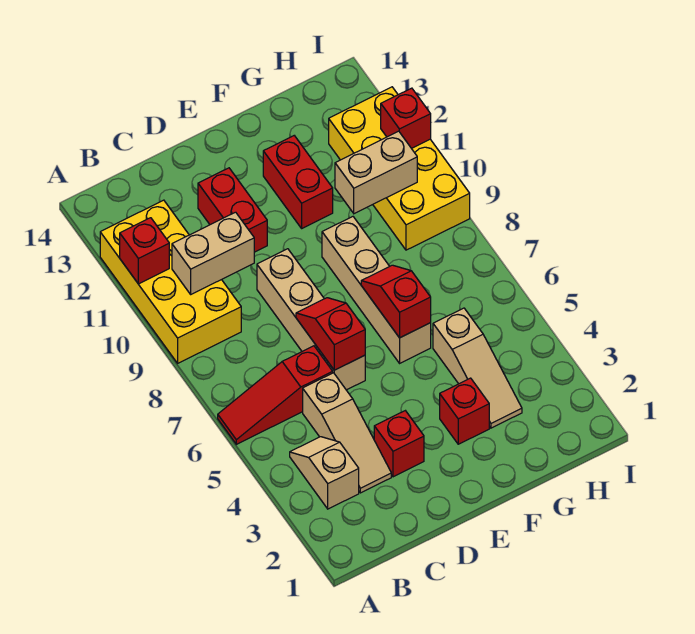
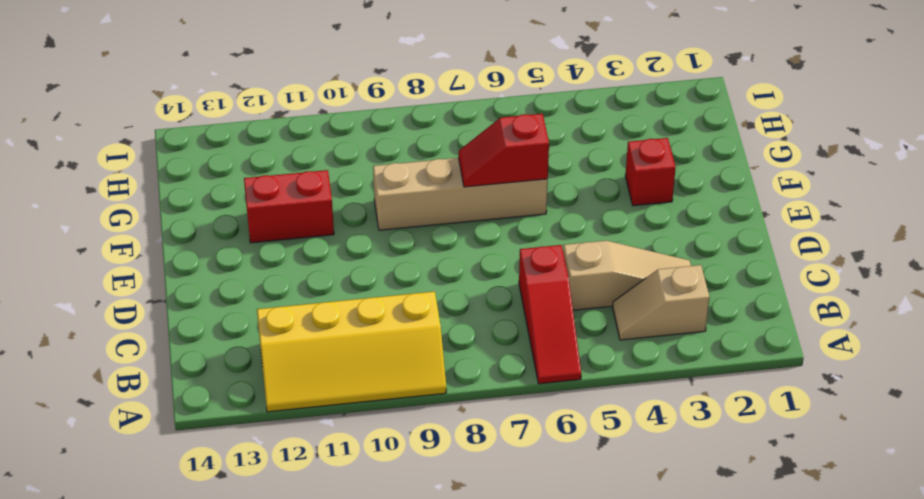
yellow 2x4 slope [257,291,446,412] -> yellow 2x4 brick [100,200,241,363]
none -> red 1x1 brick [374,411,424,477]
none -> tan 1x4 brick [257,249,365,390]
none -> red 1x2 brick [198,168,267,252]

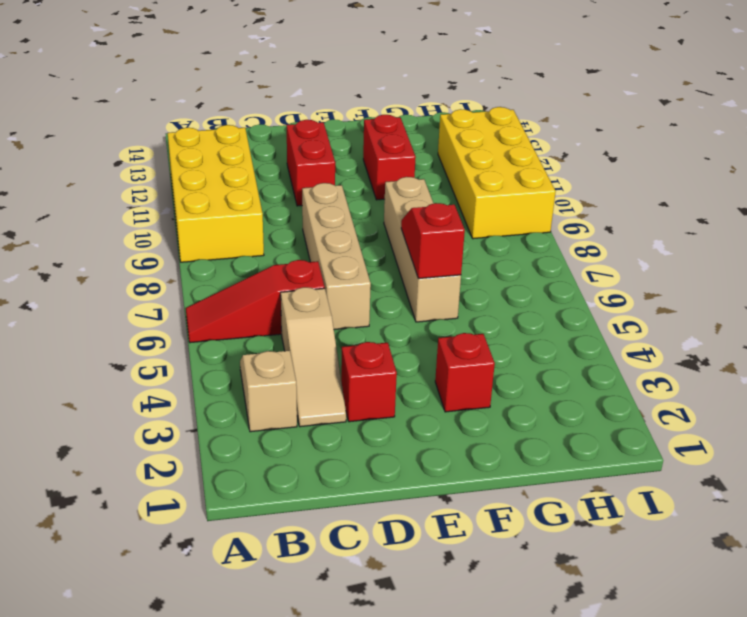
none -> tan 1x3 slope [433,308,522,428]
none -> red 1x1 brick [120,218,169,284]
none -> tan 1x2 brick [172,212,254,294]

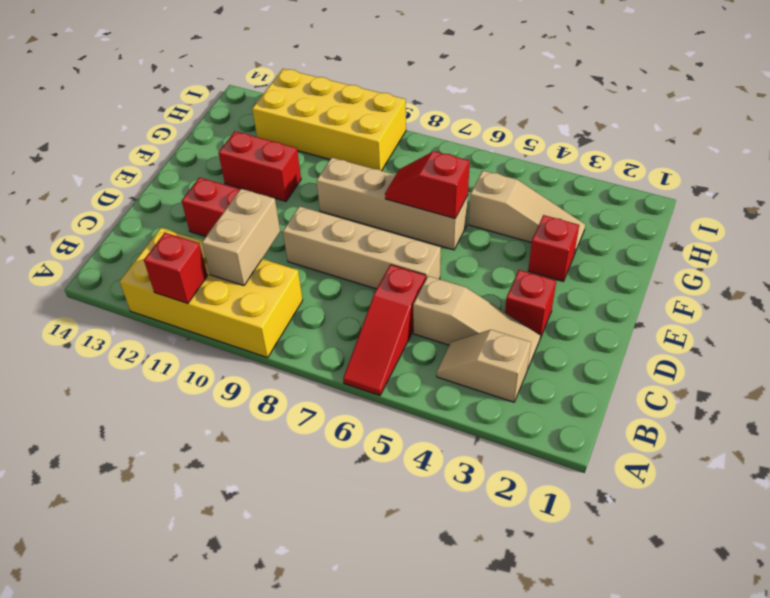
none -> red 1x2 slope [296,298,365,370]
none -> tan 1x2 brick [335,131,417,214]
none -> red 1x1 brick [381,88,431,148]

